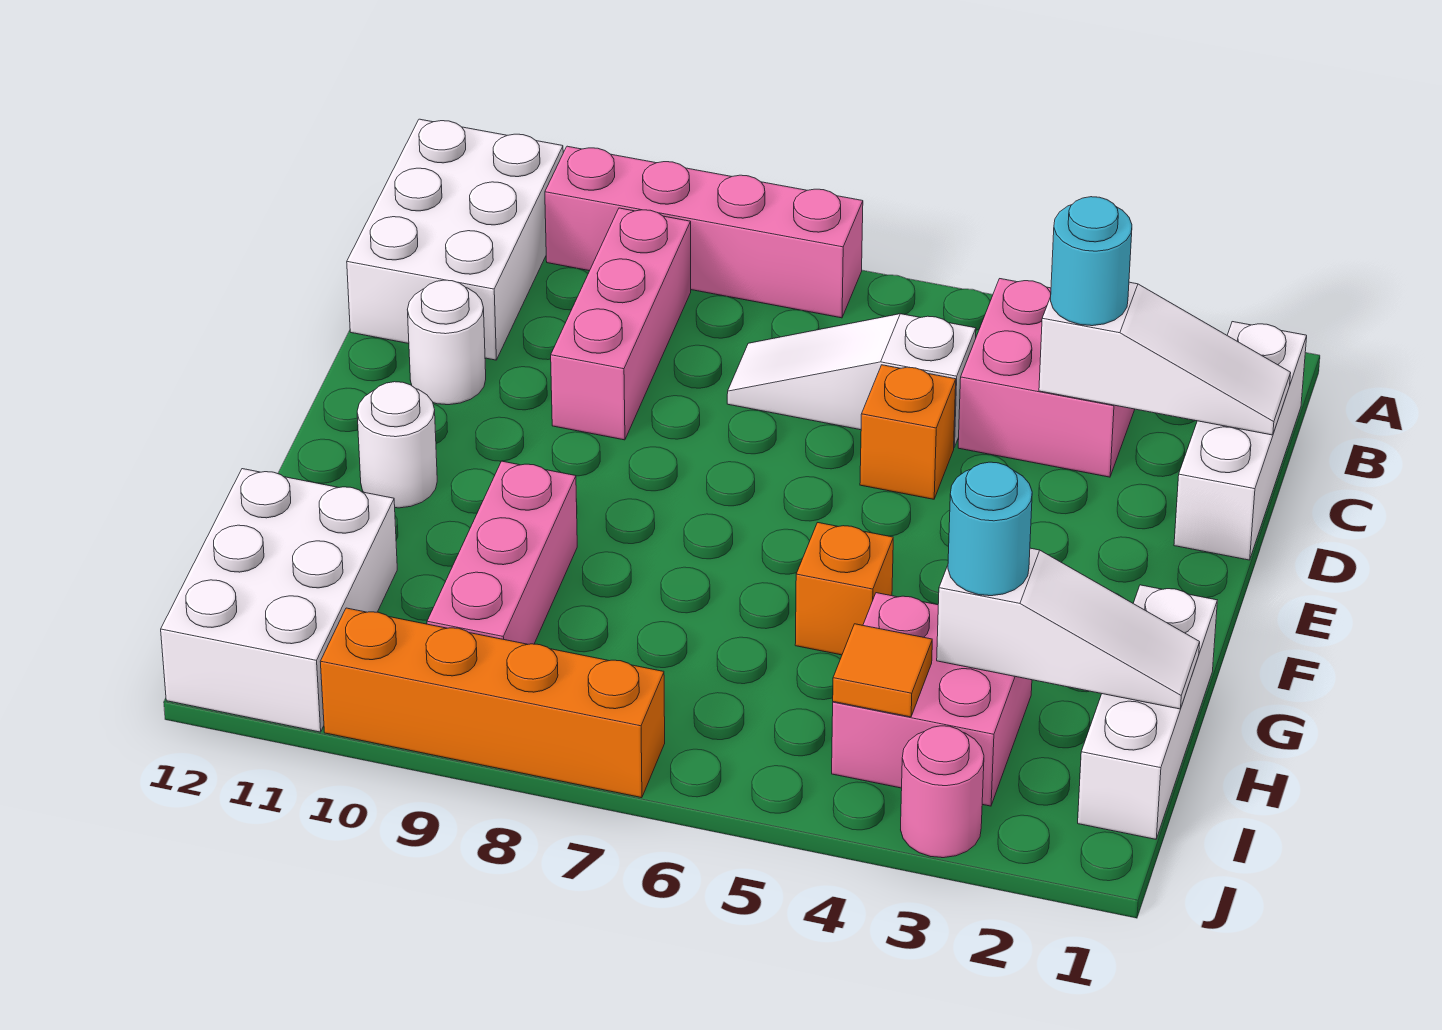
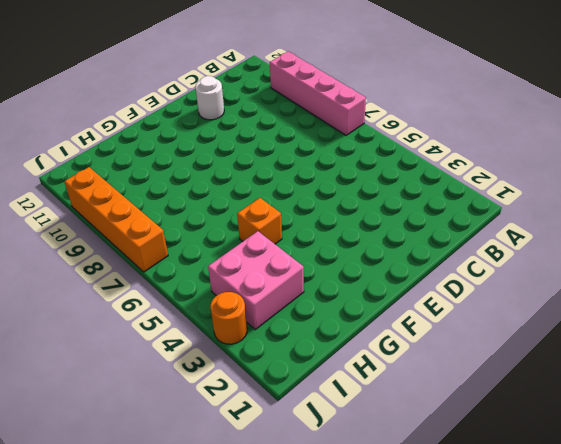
orange 1x1 round brick [210,292,247,344] -> pink 1x1 round brick [901,726,984,858]
none -> white 2x3 brick [347,119,563,360]
none -> white 1x3 brick [1174,322,1307,560]
none -> pink 2x2 brick [958,279,1135,477]

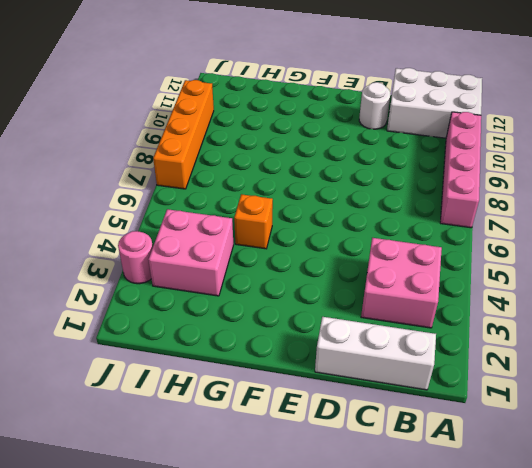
none -> pink 1x3 brick [551,208,691,440]
none -> white 1x3 slope [727,314,976,447]
none -> orange 1x1 brick [860,365,956,499]

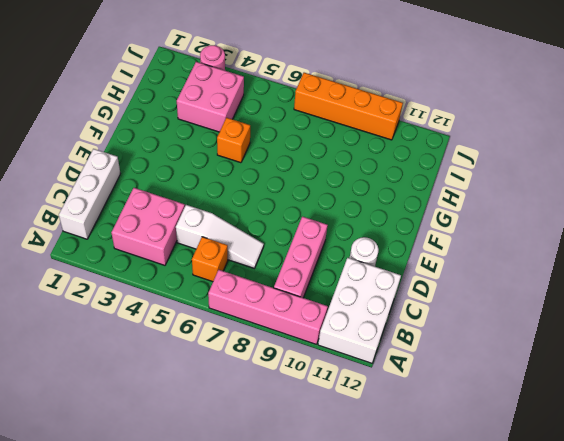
orange 1x1 brick [192,237,228,282] -> orange 1x1 brick moved to [860,365,956,499]
none -> white 1x1 round brick [357,382,437,508]
none -> white 1x3 brick [1078,585,1217,839]
none -> pink 1x3 brick [427,461,577,644]

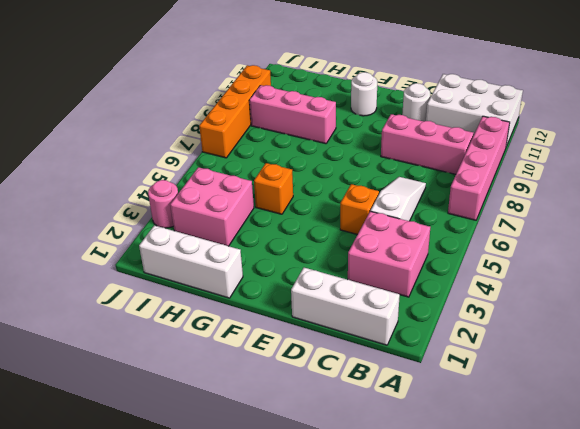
none -> white 2x3 brick [161,469,397,732]
none -> white 1x3 slope [1039,282,1291,435]
none -> white 1x3 slope [937,548,1200,709]

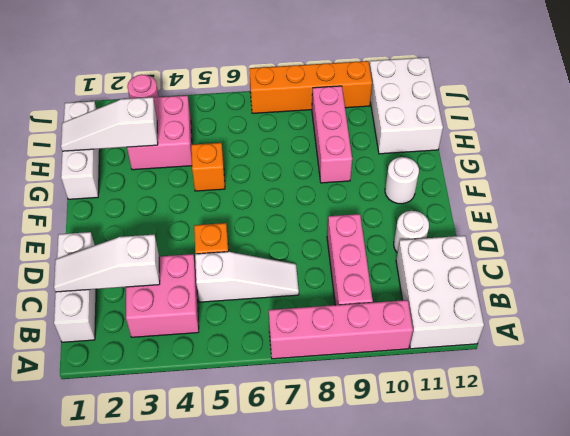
none -> orange 1x1 tile [833,624,932,717]
none -> cyan 1x1 round brick [1051,197,1132,326]
none -> cyan 1x1 round brick [948,462,1032,596]

